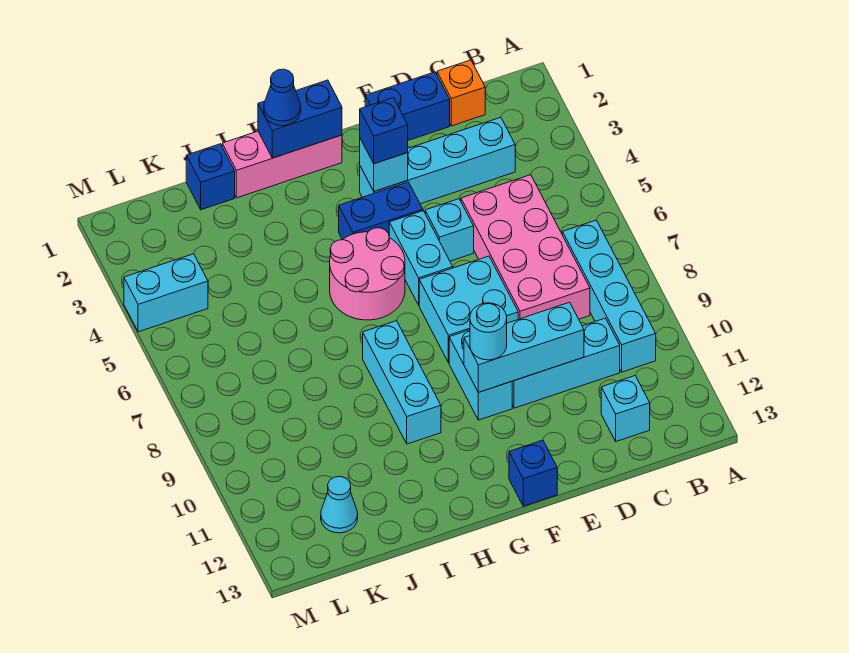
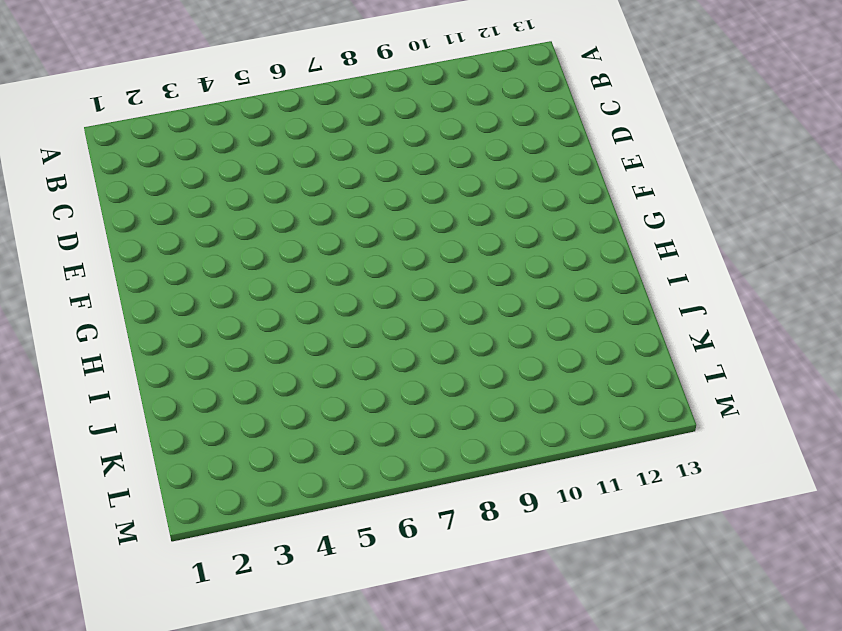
none -> cyan 1x4 brick [562,220,656,372]
none -> orange 1x1 brick [437,60,485,126]
none -> cyan 1x4 brick [360,117,515,204]

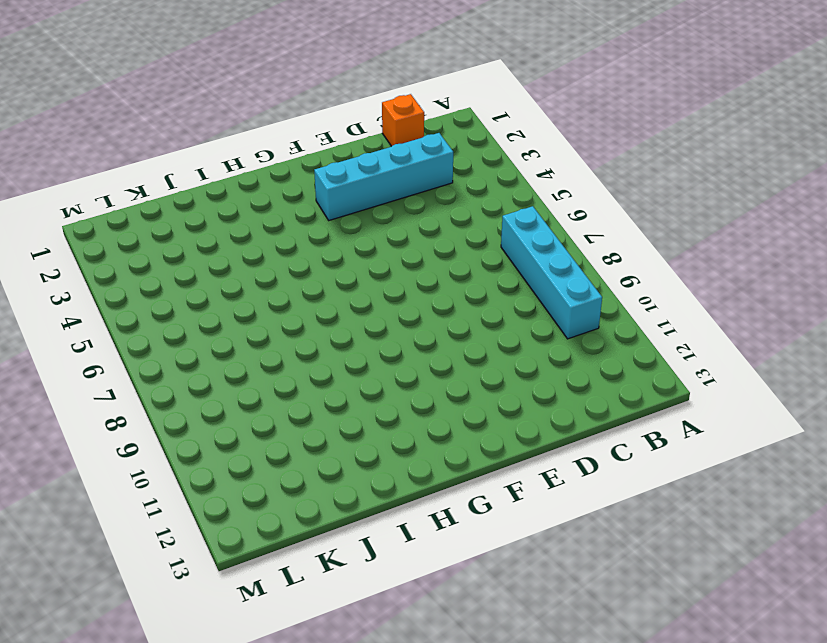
none -> pink 2x4 brick [461,175,590,319]
none -> cyan 1x3 brick [512,318,620,408]
none -> cyan 1x1 brick [601,376,650,441]

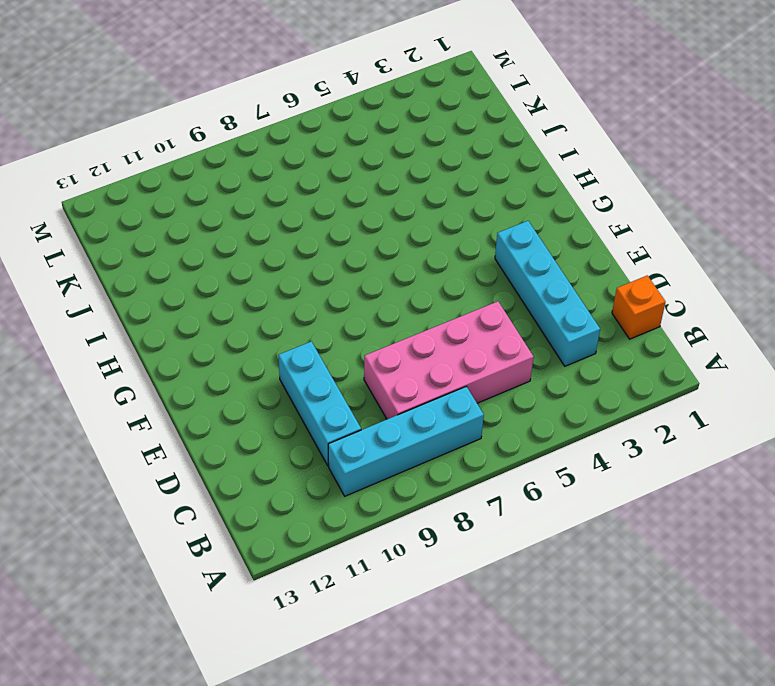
none -> cyan 1x1 brick [601,376,650,441]
none -> blue 1x2 brick [365,72,450,140]
none -> cyan 1x1 brick [425,199,474,261]

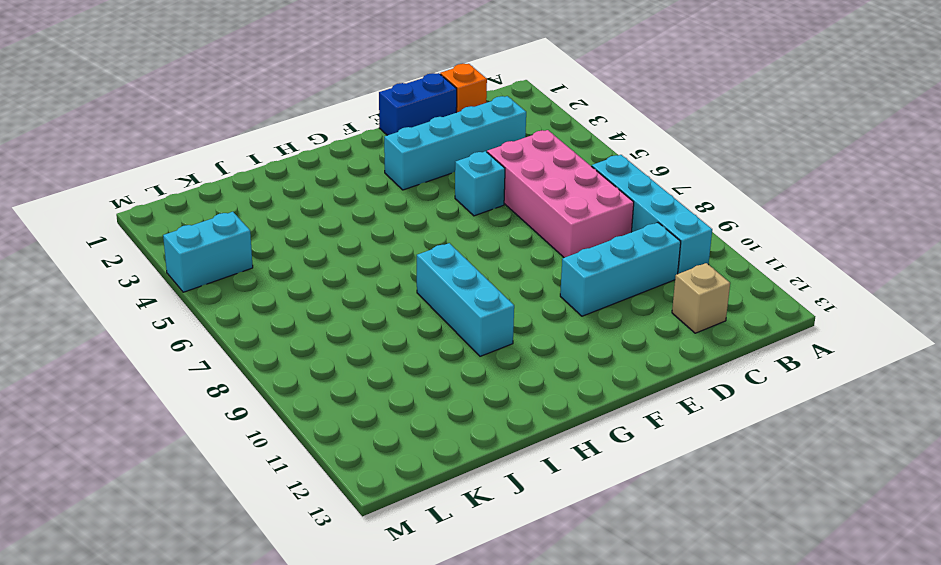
tan 1x1 brick [672,263,730,333] -> cyan 1x1 brick [601,376,650,441]
none -> cyan 2x2 brick [419,256,518,363]
none -> blue 1x2 brick [339,182,423,239]
none -> cyan 1x2 brick [389,211,453,305]

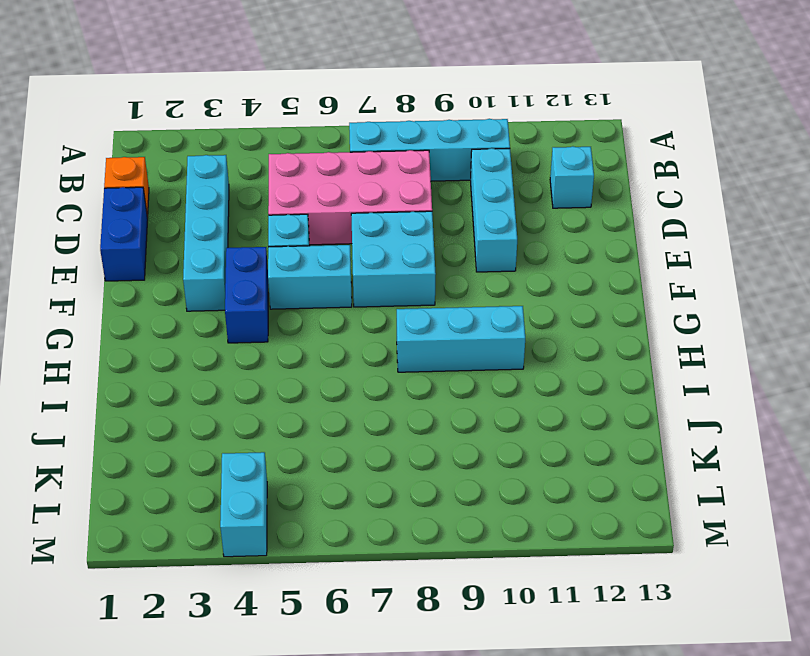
none -> cyan 1x2 brick [449,330,512,420]
none -> blue 1x1 brick [509,440,557,506]
none -> pink 1x3 brick [222,131,342,198]

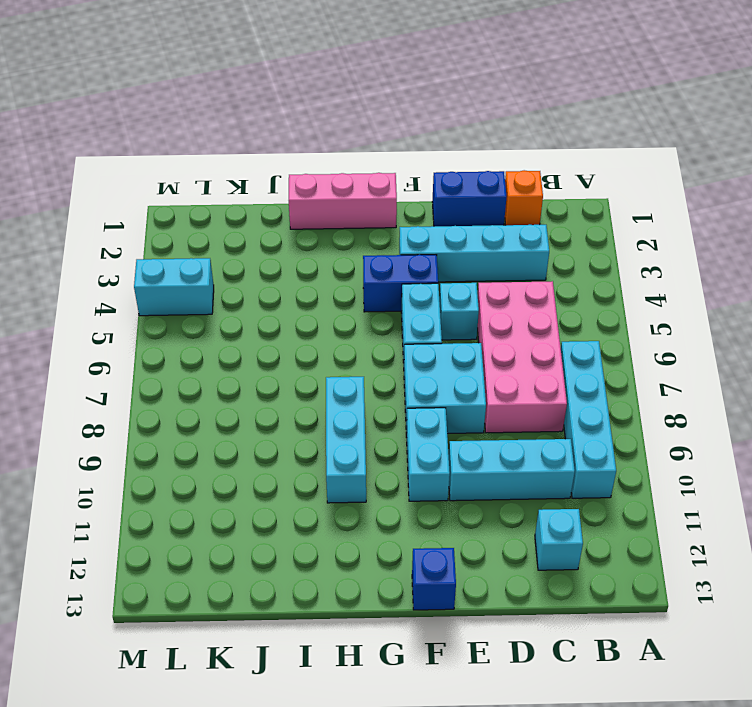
none -> pink 2x2 round brick [330,228,405,320]
none -> blue 1x1 brick [186,144,235,210]
none -> cyan 1x1 cone [321,477,358,533]

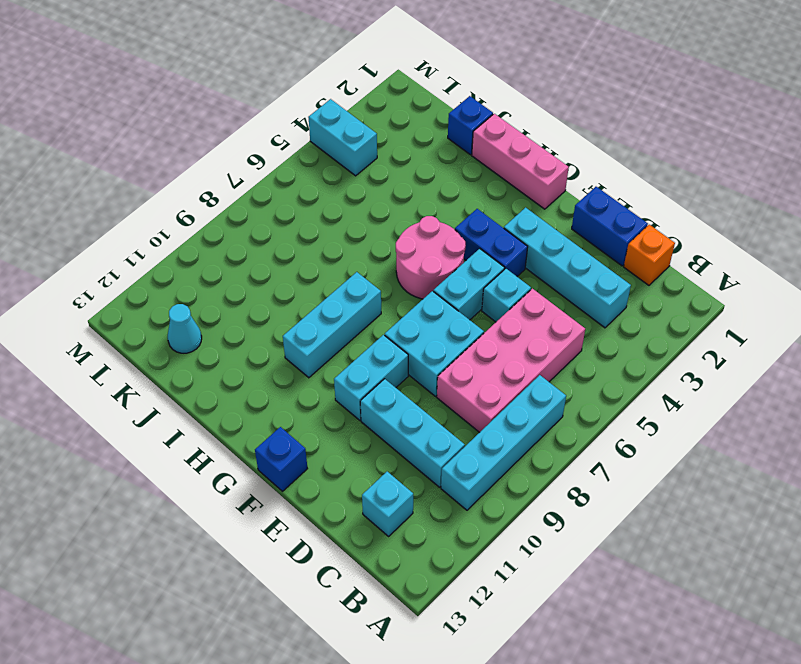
none -> cyan 1x3 brick [464,302,584,392]
none -> cyan 1x1 brick [360,139,408,191]
none -> blue 1x2 brick [258,80,342,158]

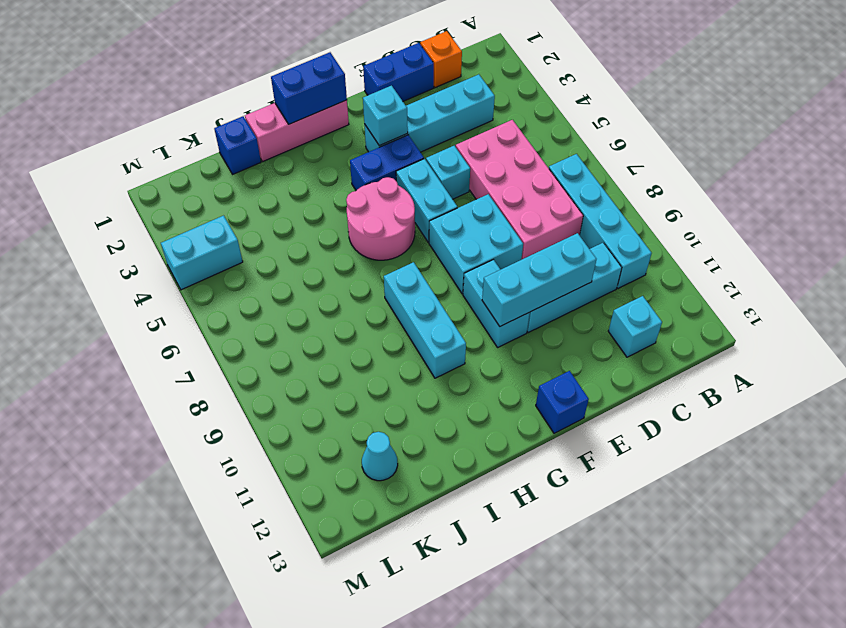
none -> blue 1x1 brick [360,98,408,164]
none -> cyan 1x1 round brick [470,303,507,360]
none -> blue 1x1 cone [264,69,301,126]

